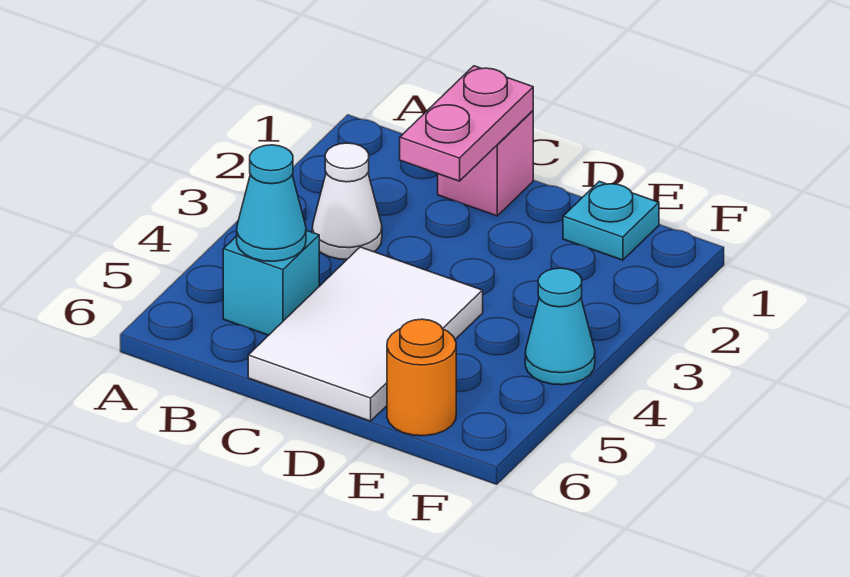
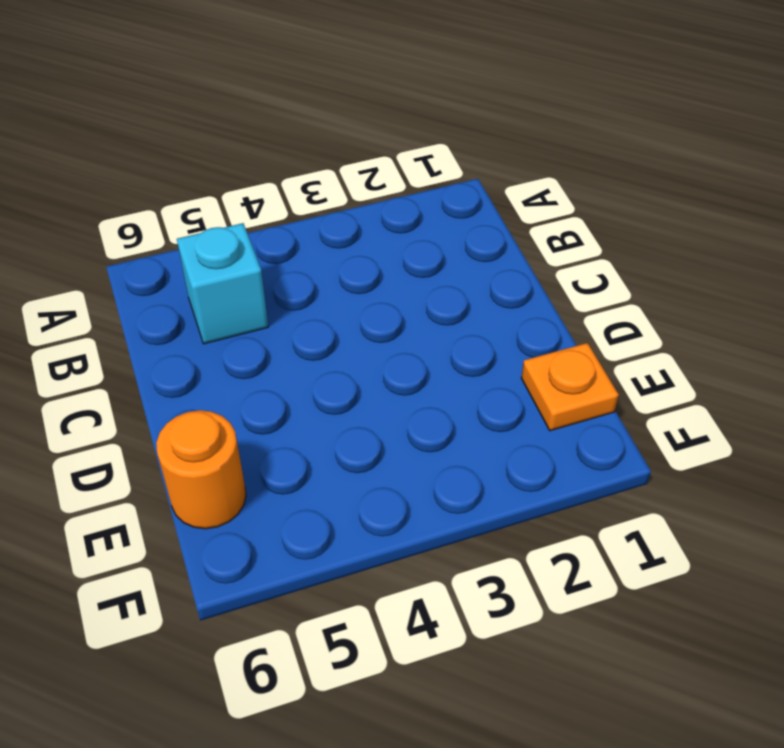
orange 1x1 plate [521,343,619,431] -> cyan 1x1 plate [563,181,659,260]
none -> white 1x1 cone [312,143,382,259]
none -> pink 1x1 brick [438,111,533,216]

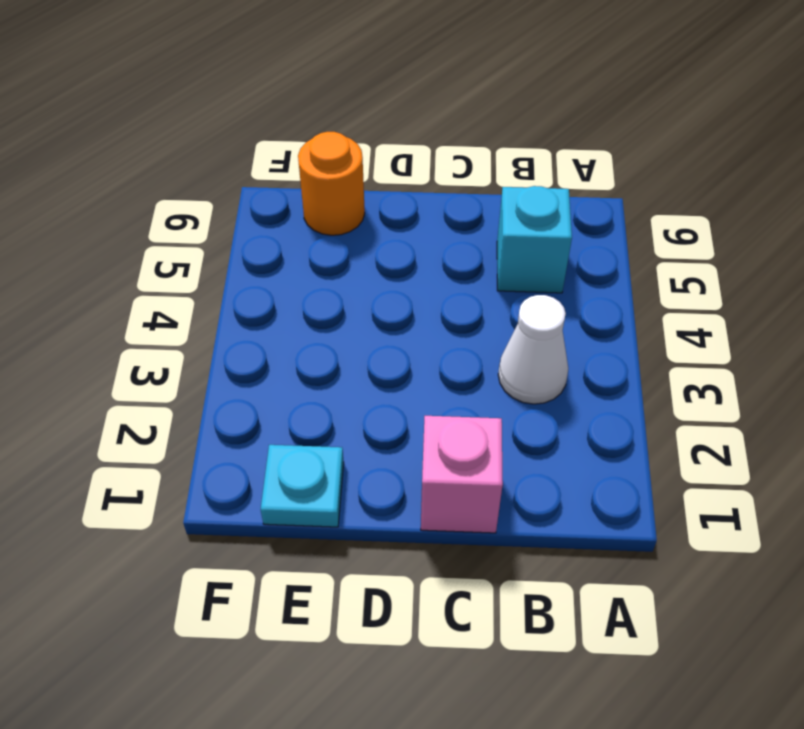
none -> white 2x3 tile [248,247,483,421]
none -> cyan 1x1 cone [525,268,595,385]

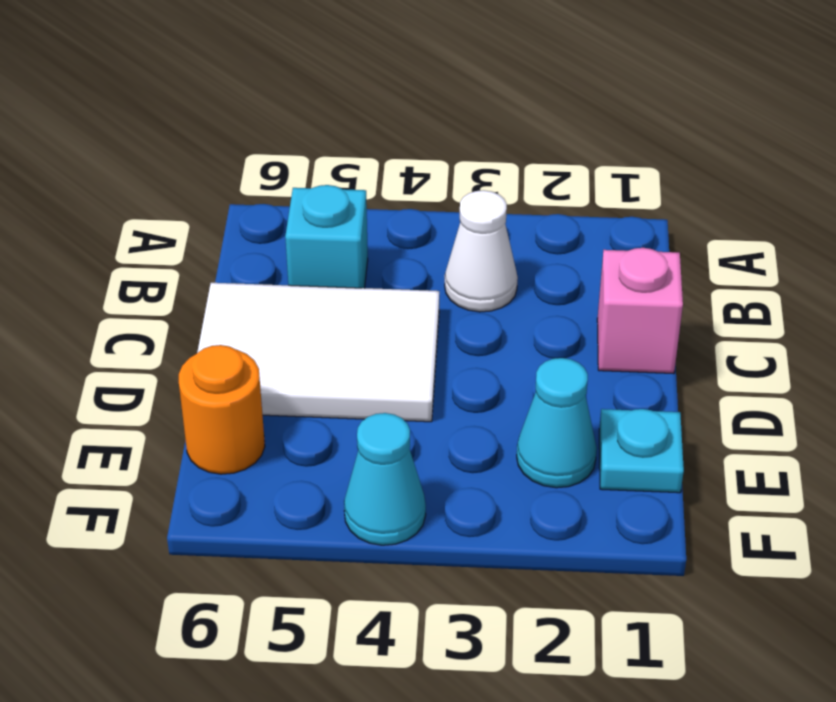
cyan 1x1 cone [517,358,597,488] -> cyan 1x1 cone moved to [237,145,306,261]
none -> pink 1x2 plate [400,66,533,181]

